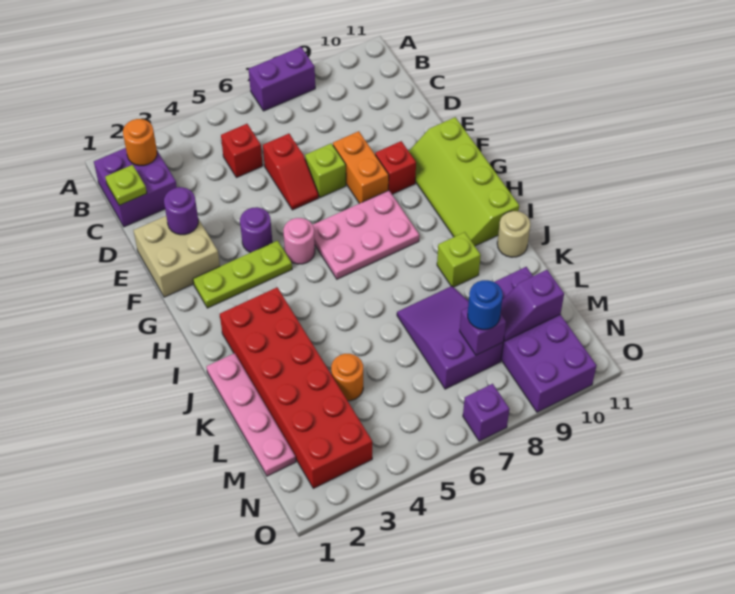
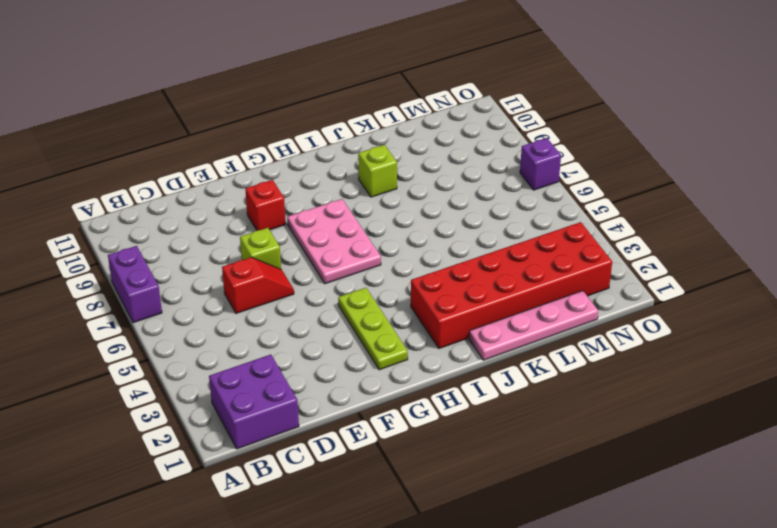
none -> red 1x1 brick [221,124,263,178]
none -> tan 2x2 brick [133,216,220,297]
none -> orange 1x2 brick [333,131,389,204]

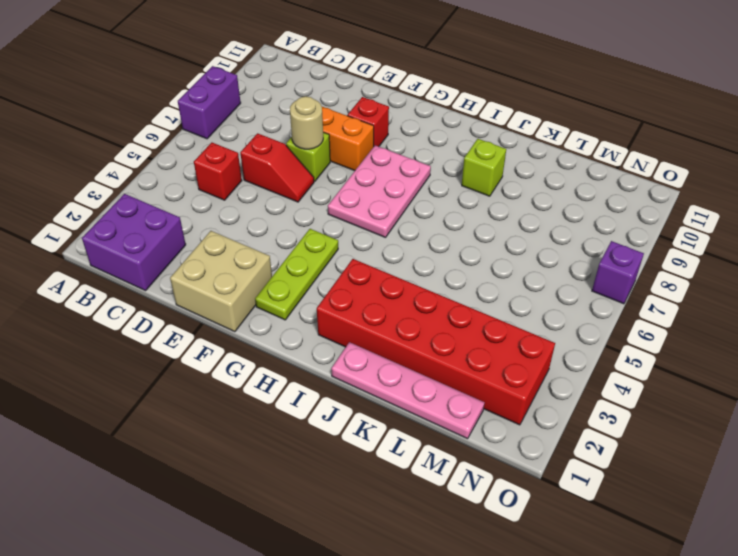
tan 1x1 round brick [290,96,323,149] -> tan 1x1 round brick moved to [497,211,530,257]
none -> purple 1x1 round brick [240,207,272,253]
none -> lime 2x4 slope [409,117,519,246]
none -> pink 1x1 round brick [283,218,315,264]

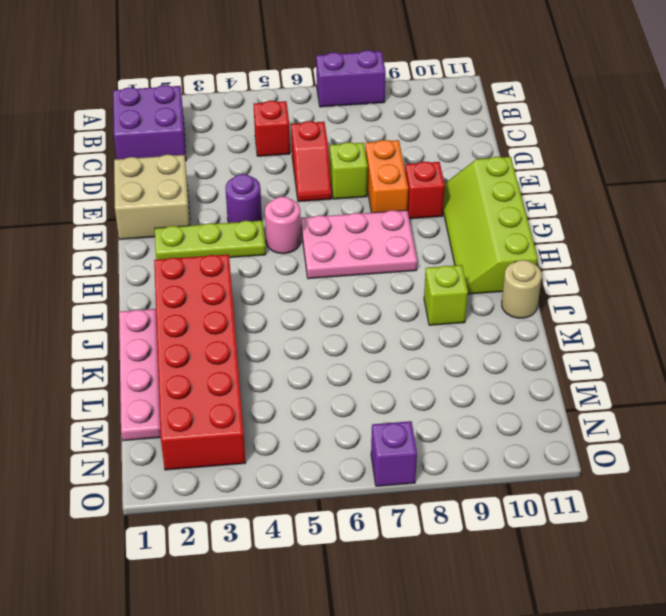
none -> purple 2x3 slope [397,286,503,389]
none -> orange 1x1 round brick [331,354,363,401]
none -> purple 2x4 brick [494,267,597,412]

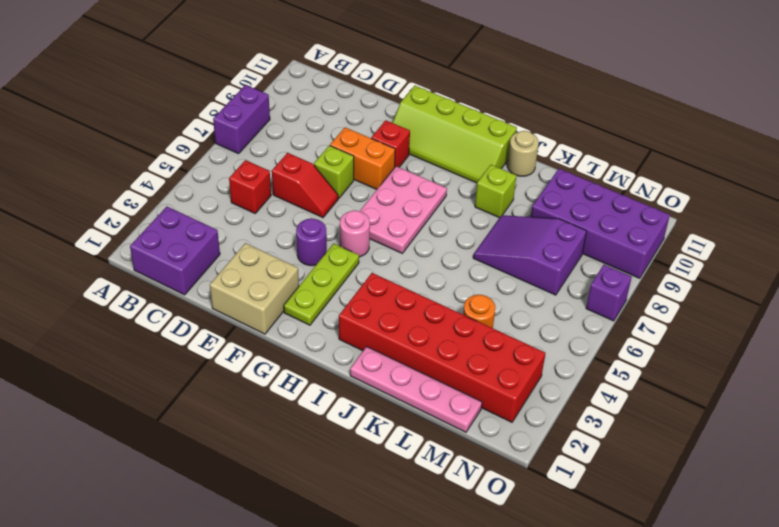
none -> orange 1x1 round brick [123,119,157,166]
none -> lime 1x1 plate [105,165,147,205]
none -> purple 1x1 round brick [164,187,198,235]

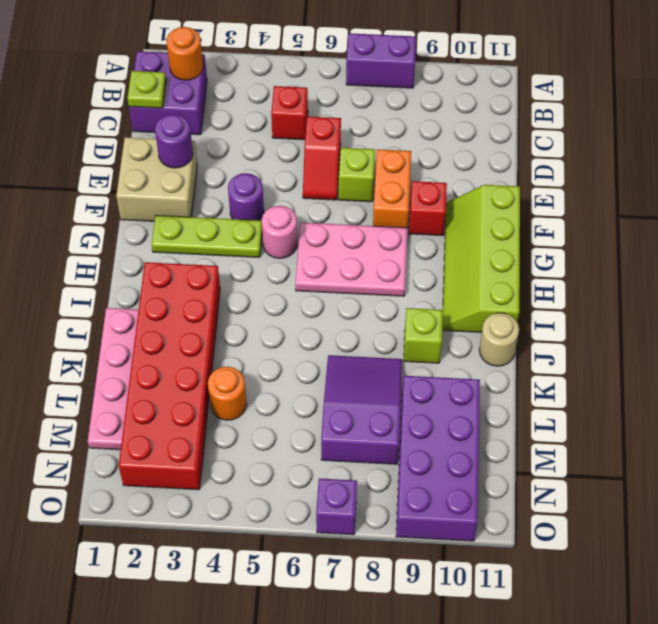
none -> purple 1x1 brick [460,307,506,355]
none -> purple 1x2 slope [501,270,564,341]
none -> blue 1x1 round brick [468,280,503,330]

